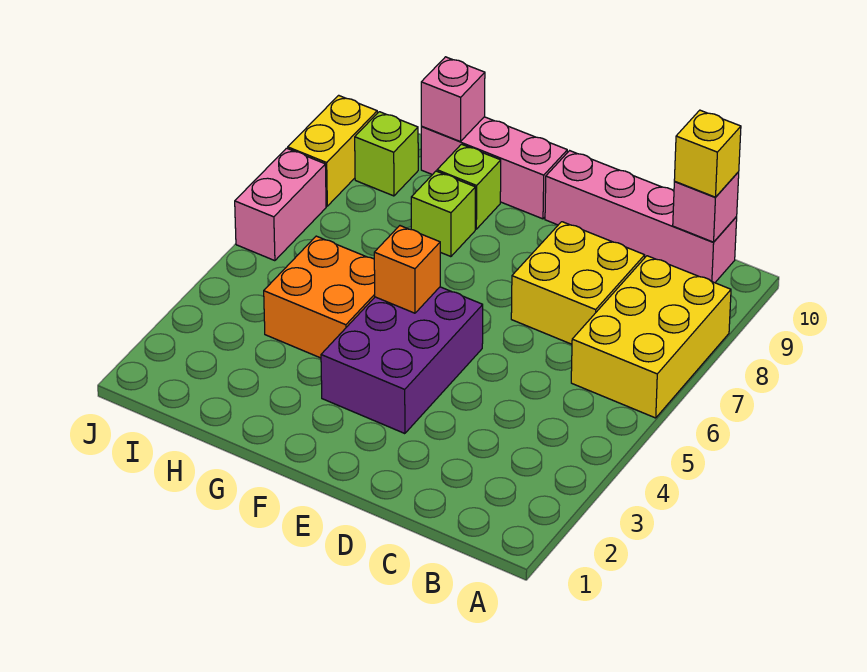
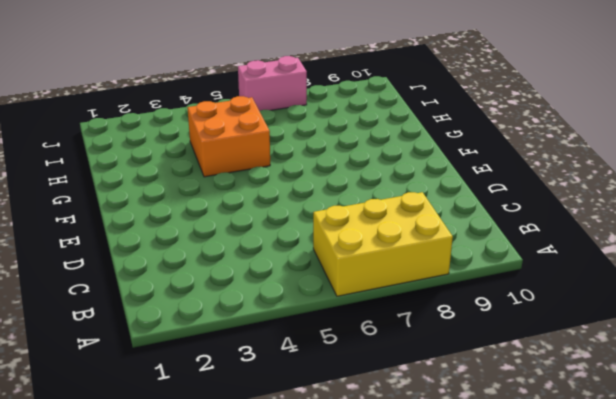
none -> pink 1x4 brick [545,151,737,283]
none -> yellow 2x2 brick [511,222,645,344]
none -> purple 2x3 brick [321,287,483,434]

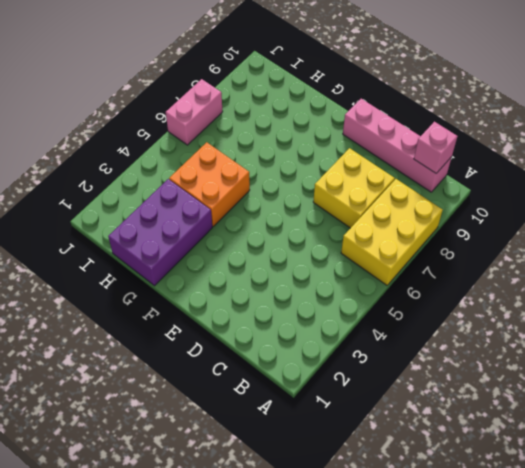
purple 2x3 brick [108,179,212,286] -> purple 2x3 brick moved to [321,287,483,434]
none -> pink 1x3 brick [421,117,567,219]
none -> lime 1x1 brick [411,171,475,257]
none -> lime 1x1 brick [437,144,501,229]

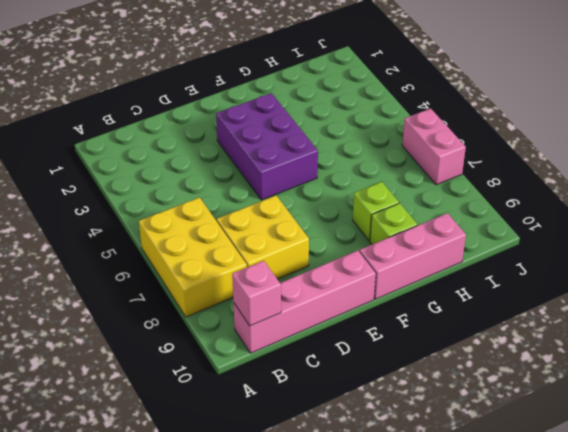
none -> orange 2x2 brick [264,236,375,358]
none -> lime 1x1 brick [355,112,418,196]
none -> yellow 1x2 brick [288,95,377,206]

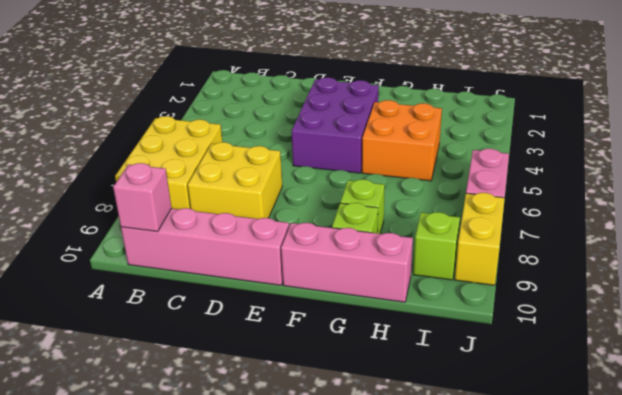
none -> orange 1x1 brick [374,226,440,313]
none -> pink 1x1 brick [421,57,485,142]
none -> yellow 1x1 brick [674,110,741,197]

